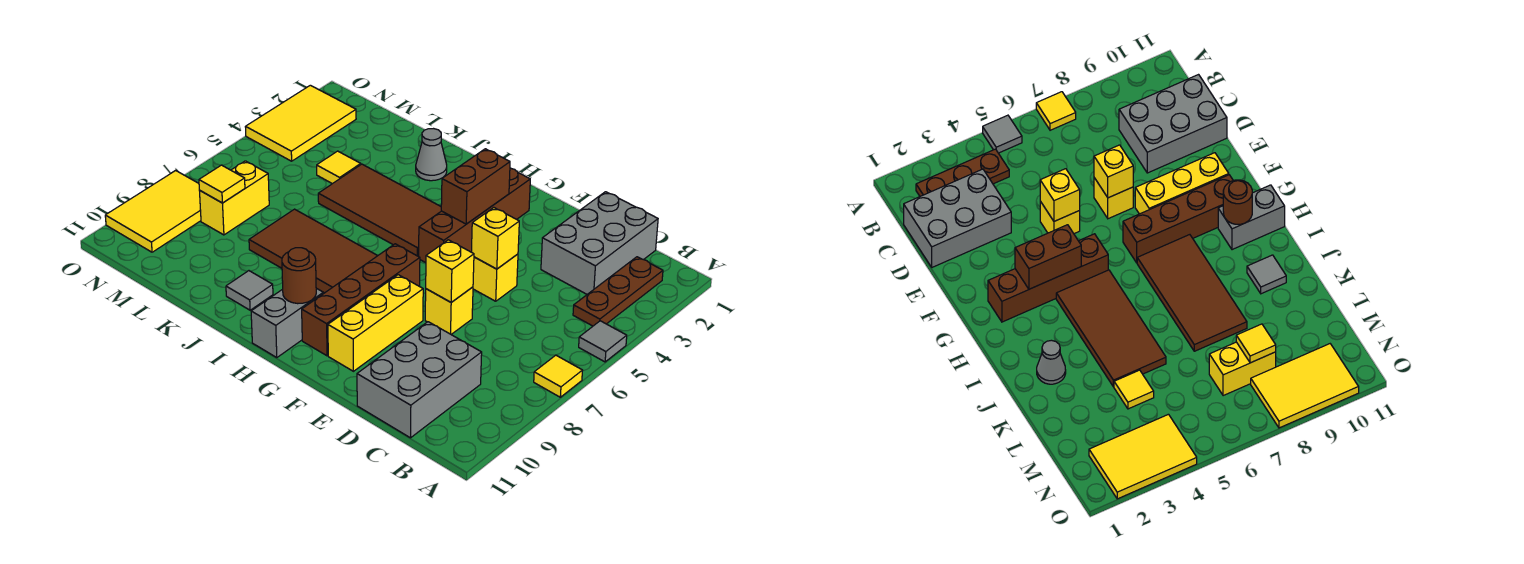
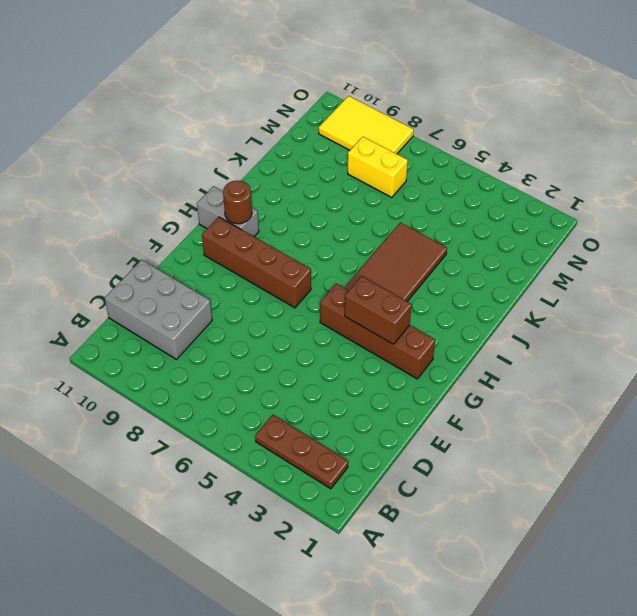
none -> grey 1x1 tile [579,321,627,362]
none -> yellow 1x1 tile [534,355,583,397]
none -> grey 2x3 brick [541,192,658,294]

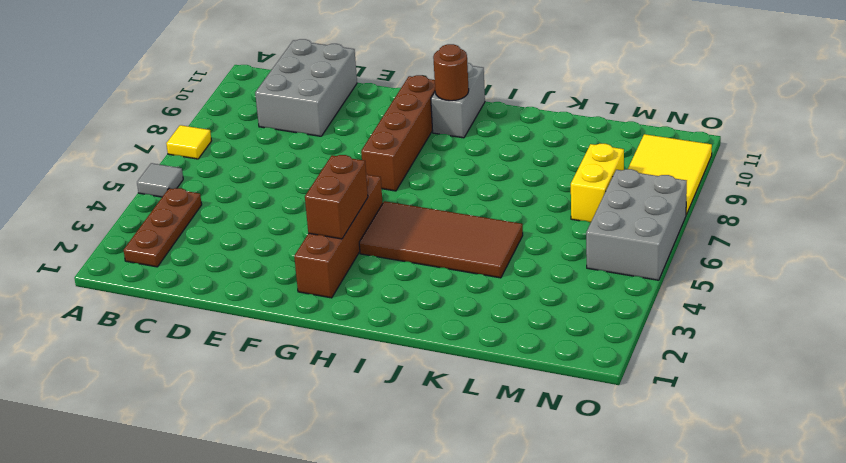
grey 2x3 brick [586,169,687,280] -> grey 2x3 brick moved to [541,192,658,294]
none -> yellow 1x1 brick [473,254,518,301]
none -> yellow 1x1 brick [425,287,473,334]
none -> yellow 1x3 brick [328,275,423,371]

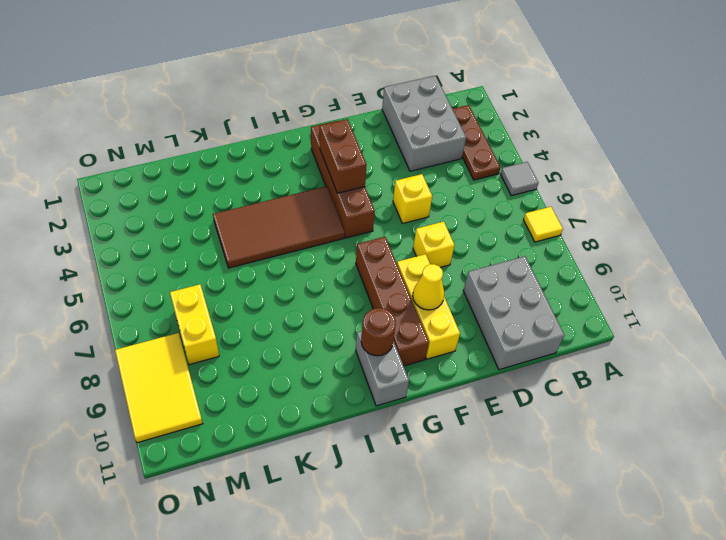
yellow 1x1 cone [413,264,444,310] -> none
none -> brown 2x4 tile [249,209,377,293]
none -> grey 1x1 cone [416,129,447,181]
none -> grey 1x1 tile [226,271,273,310]

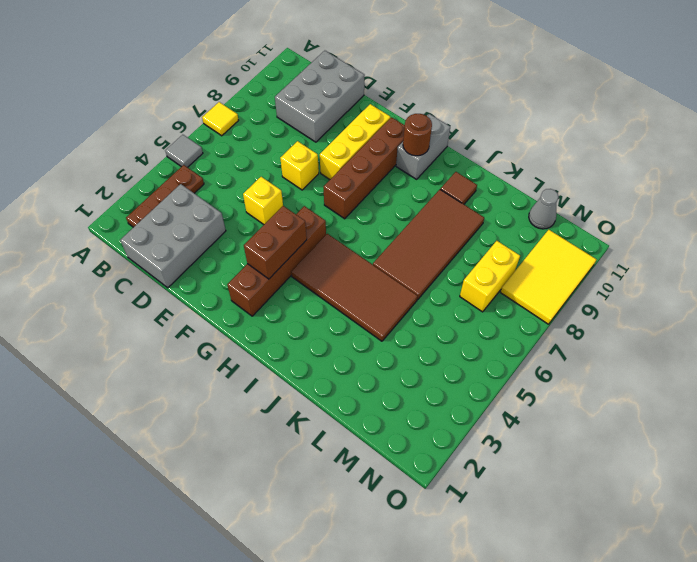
brown 2x4 tile [373,190,484,300] -> brown 2x4 tile turned to [249,209,377,293]
brown 1x1 tile [440,172,477,204] -> grey 1x1 tile [226,271,273,310]
grey 1x1 cone [529,189,559,229] -> grey 1x1 cone moved to [416,129,447,181]
none -> yellow 1x1 tile [317,151,361,184]
none -> yellow 2x3 tile [245,85,356,161]
none -> yellow 1x1 brick [471,208,519,269]

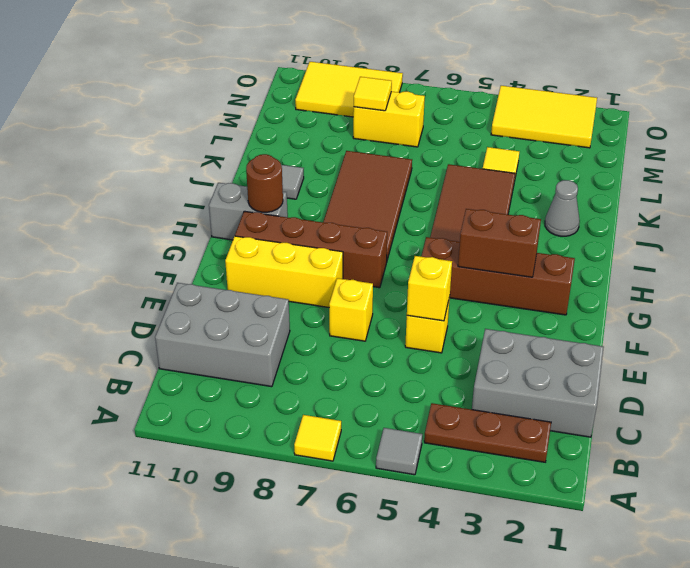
none -> yellow 1x1 brick [426,240,474,302]

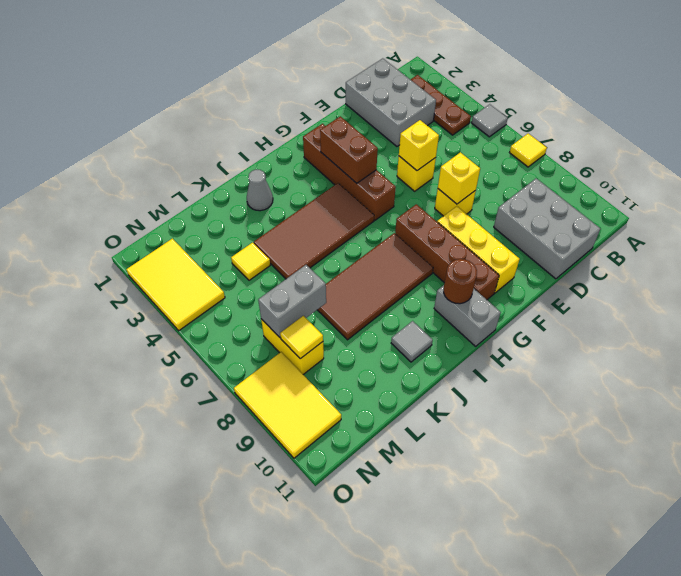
grey 1x2 brick [258,265,326,337] -> none

